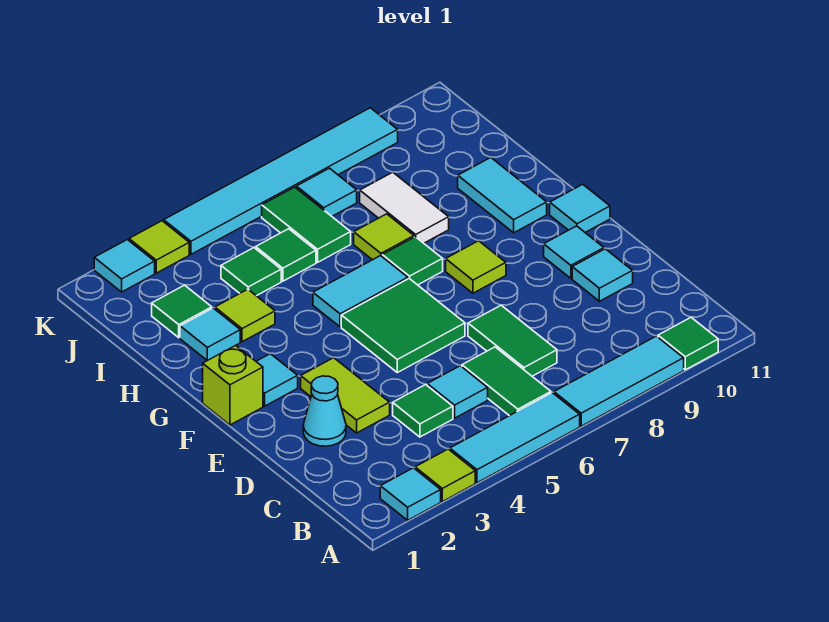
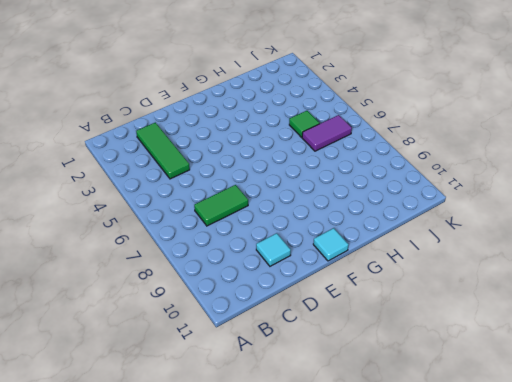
green 1x3 tile [136,122,190,179] -> green 1x1 tile [393,385,453,437]
purple 1x2 tile [302,115,352,151] -> green 1x2 tile [262,187,351,262]
none -> cyan 1x1 tile [380,468,441,520]
none -> lime 1x1 tile [415,449,475,501]
none -> cyan 1x3 tile [450,393,580,483]
none -> cyan 1x3 tile [554,336,684,426]

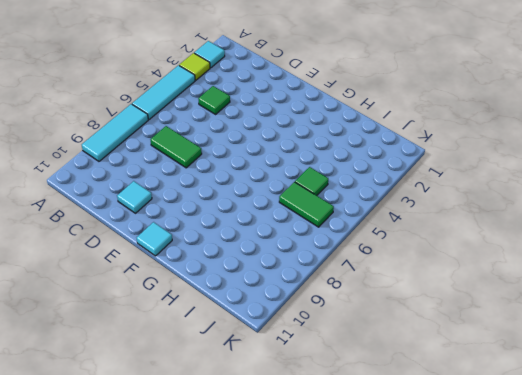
none -> green 1x1 tile [658,318,718,370]
none -> green 1x2 tile [462,347,551,416]
none -> cyan 1x1 tile [427,366,488,418]
none -> cyan 1x1 cone [303,376,346,446]

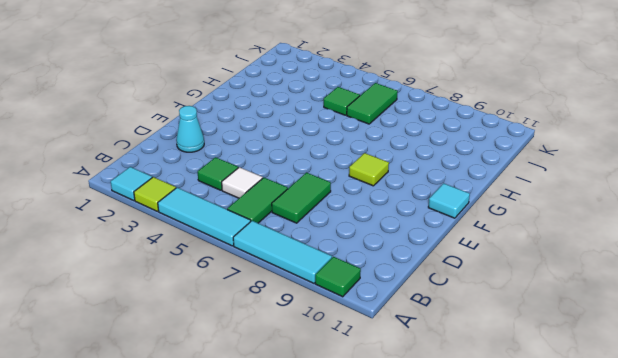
white 1x1 tile [222,167,263,198] -> cyan 1x1 tile [427,366,488,418]
none -> lime 1x2 tile [301,358,390,433]
none -> cyan 1x1 tile [572,249,633,301]
none -> green 2x2 tile [341,278,465,373]
none -> cyan 1x1 tile [544,226,604,278]

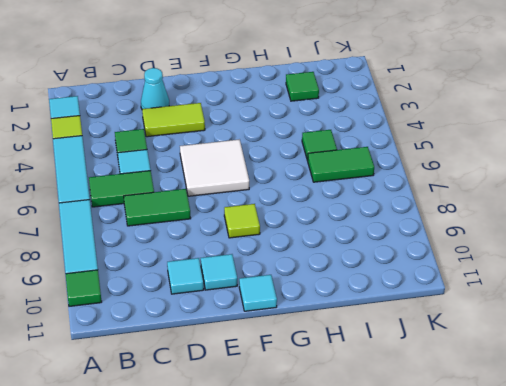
white 2x2 tile [180,139,249,196] -> green 2x2 tile [341,278,465,373]
none -> lime 1x1 brick [203,345,263,425]
none -> cyan 1x1 tile [256,354,298,406]
none -> cyan 1x2 tile [313,256,408,327]
none -> green 1x1 tile [382,237,443,285]

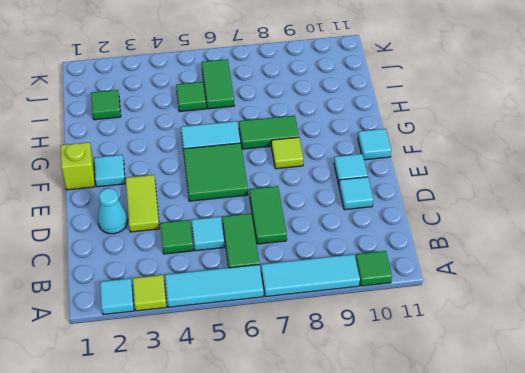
green 1x2 tile [239,116,299,149] -> green 1x1 tile [382,237,443,285]
none -> cyan 1x2 tile [458,158,547,233]
none -> cyan 1x1 tile [180,308,240,360]
none -> lime 1x1 tile [215,289,275,342]
none -> lime 1x1 tile [354,214,414,260]

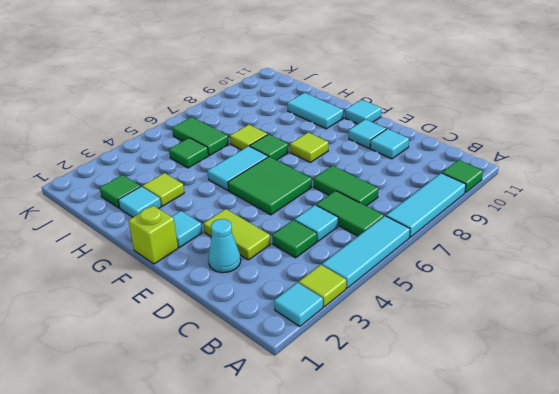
none -> white 1x2 tile [360,172,449,243]
none -> green 1x1 tile [221,248,281,296]
none -> cyan 1x1 tile [296,168,357,216]
none -> cyan 1x1 tile [94,240,155,292]

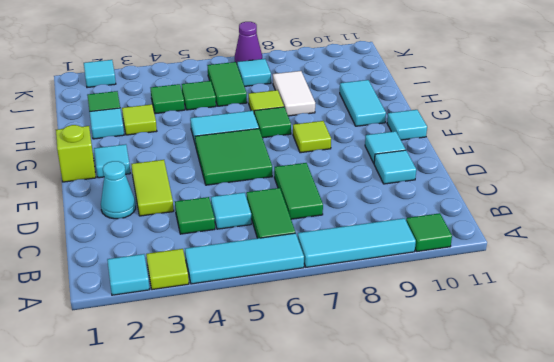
purple 1x1 cone [235,22,262,64] -> cyan 1x6 tile [164,108,398,254]
none -> lime 1x1 tile [129,221,189,273]

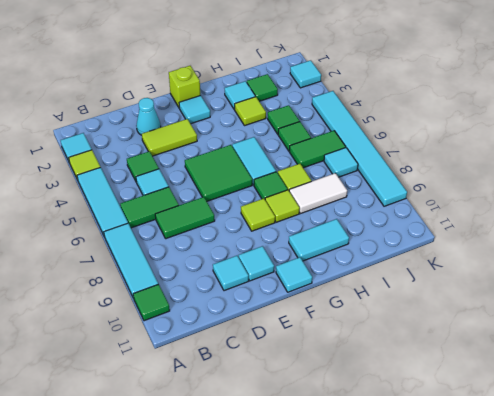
lime 1x1 tile [265,190,300,222] -> lime 1x1 tile moved to [129,221,189,273]

